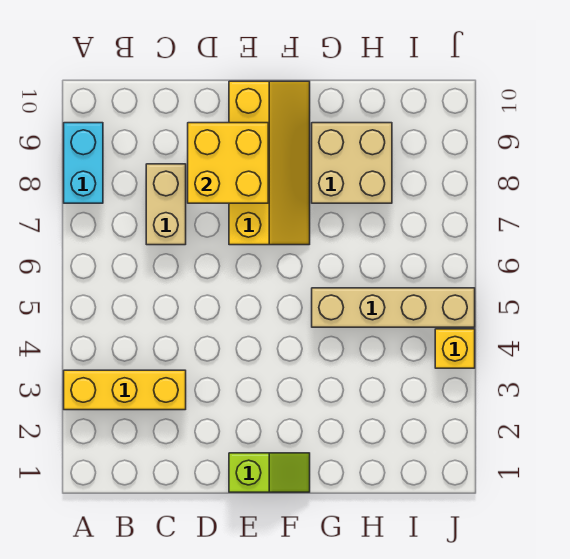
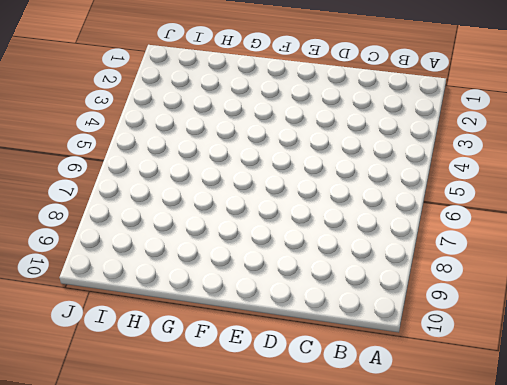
none -> yellow 1x3 brick [64,370,186,410]
none -> cyan 1x2 brick [64,123,103,203]

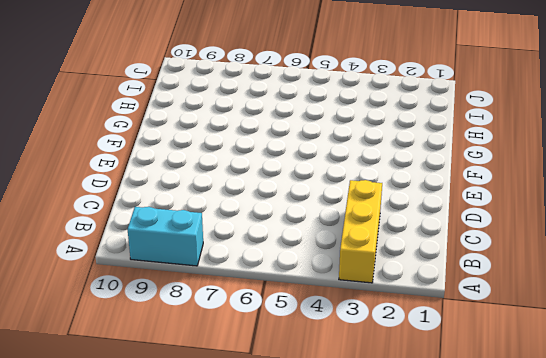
none -> tan 1x2 brick [146,164,186,245]
none -> lime 1x2 slope [229,453,310,492]

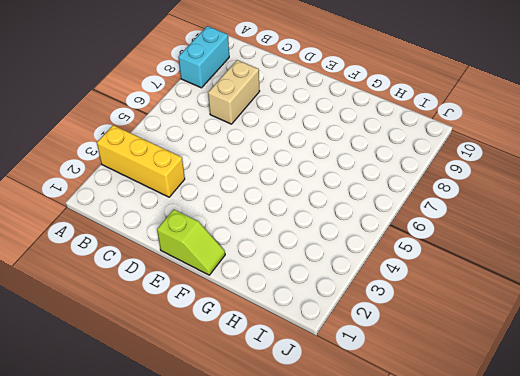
none -> yellow 2x4 slope [229,81,310,245]
none -> tan 1x4 brick [312,288,475,327]

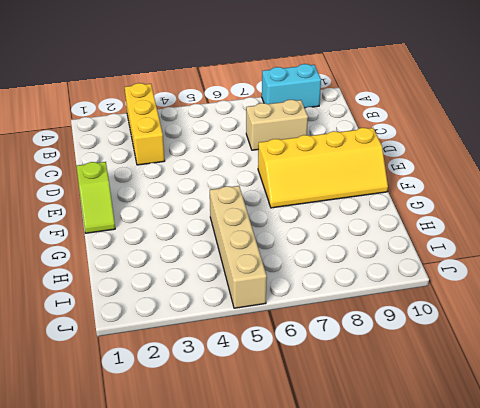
none -> tan 2x2 brick [312,123,392,203]
none -> yellow 1x1 brick [435,329,475,368]

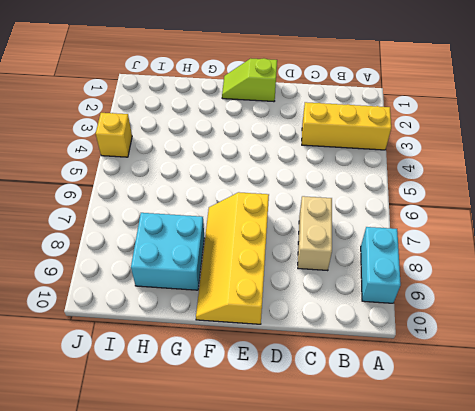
cyan 2x2 brick [131,213,204,290] -> tan 2x2 brick [312,123,392,203]
none -> tan 1x4 brick [312,288,475,327]
none -> yellow 2x2 brick [188,123,268,203]

